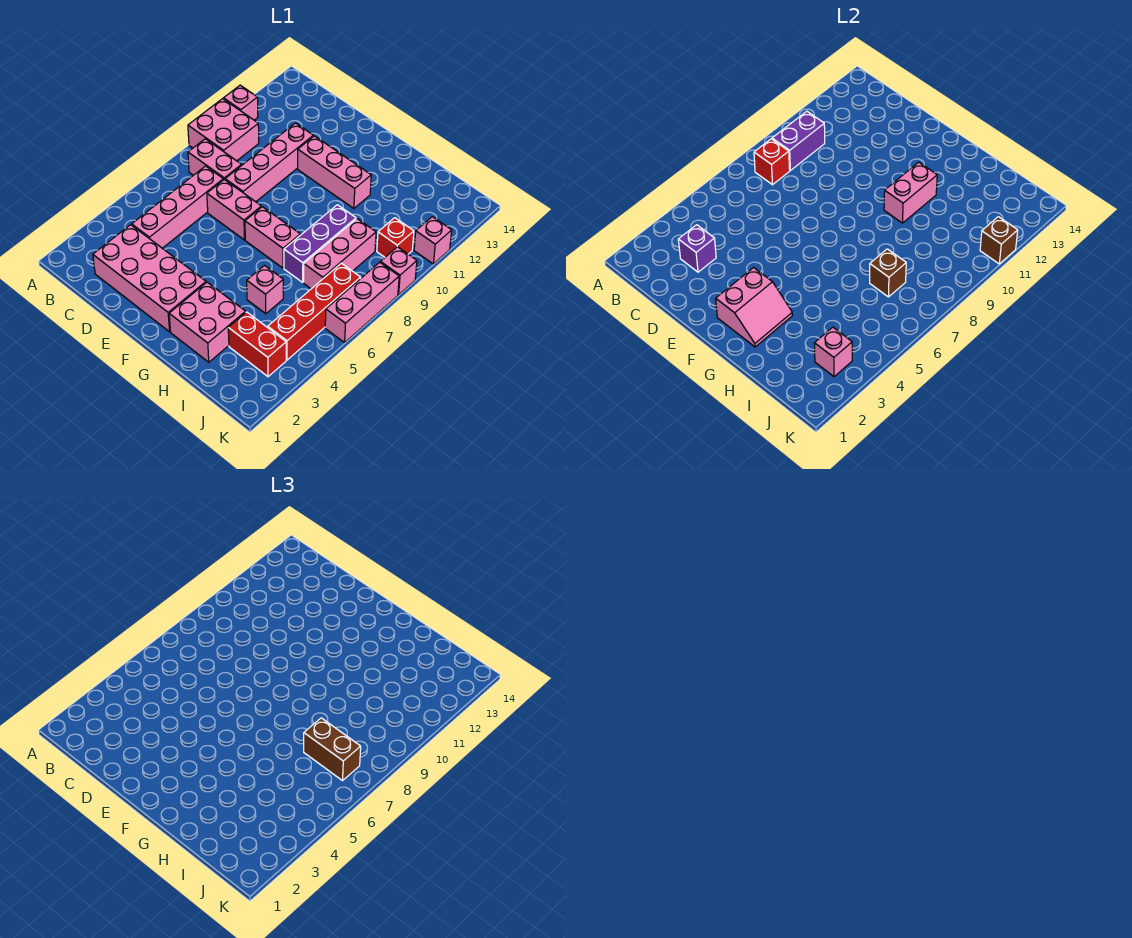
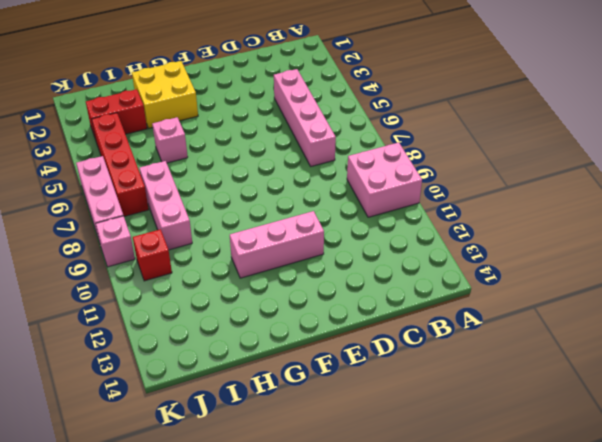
yellow 2x2 brick [132,61,198,128] -> pink 2x2 brick [169,282,246,362]
none -> pink 1x1 brick [224,85,258,120]
none -> pink 1x2 brick [188,139,242,180]
none -> pink 2x4 brick [93,225,206,332]

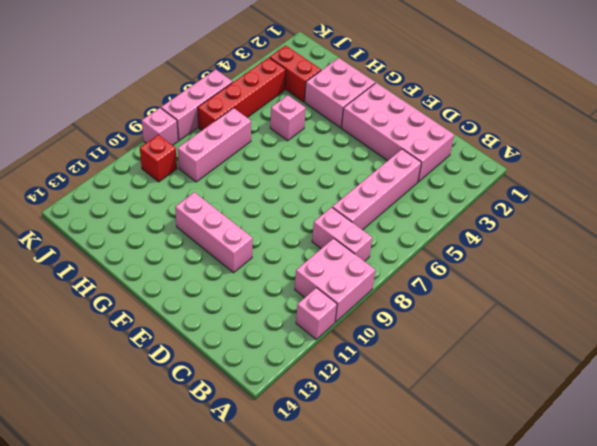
none -> pink 1x2 brick [207,179,261,240]
none -> pink 1x4 brick [225,123,313,202]
none -> pink 1x2 brick [245,207,300,268]

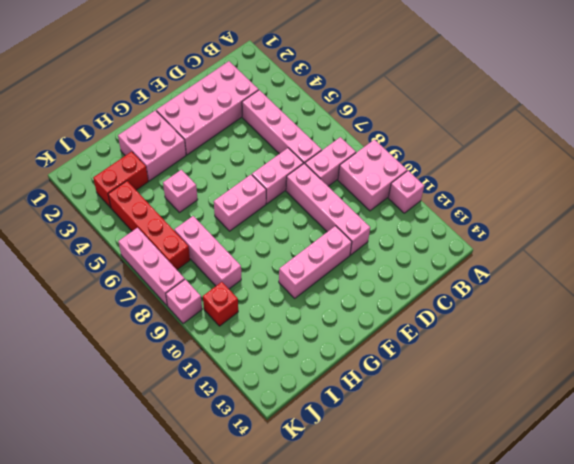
none -> purple 1x3 brick [284,205,356,282]
none -> pink 1x1 brick [414,217,452,264]
none -> red 1x1 brick [754,139,790,185]

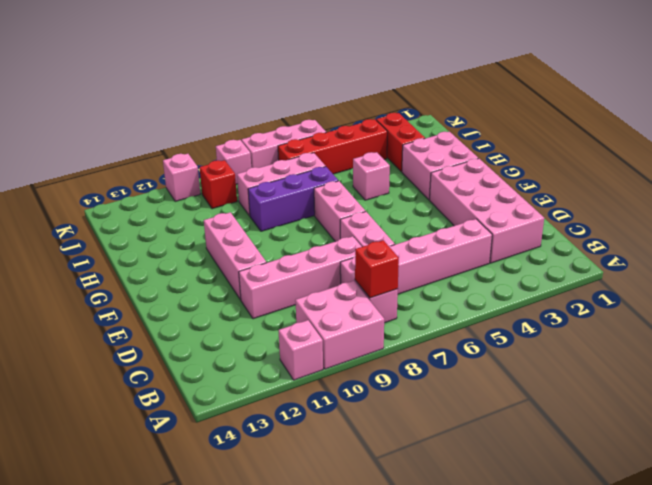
none -> purple 1x2 brick [772,111,825,170]
none -> purple 1x1 brick [678,225,716,272]
none -> pink 2x2 slope [716,268,793,347]

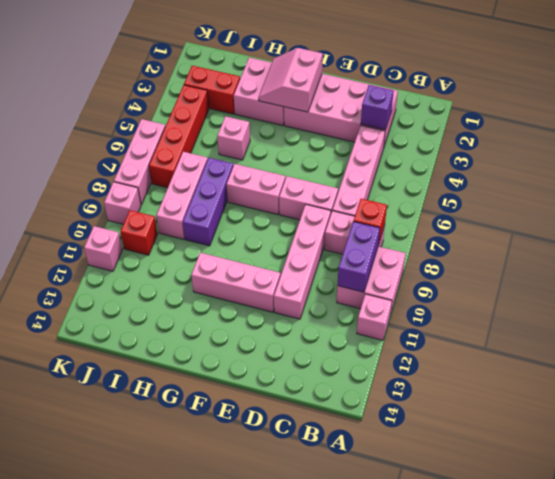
none -> pink 1x2 brick [884,162,937,223]
none -> brown 1x1 brick [870,249,906,297]
none -> pink 1x1 brick [814,327,852,377]

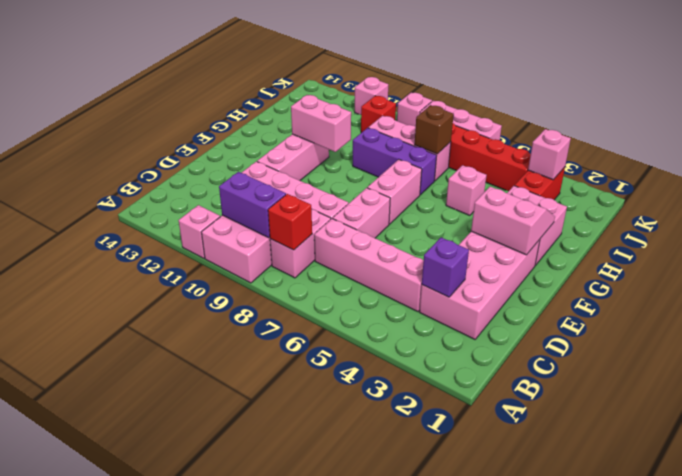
none -> brown 1x1 brick [980,217,1018,264]
none -> brown 1x2 brick [304,718,361,781]

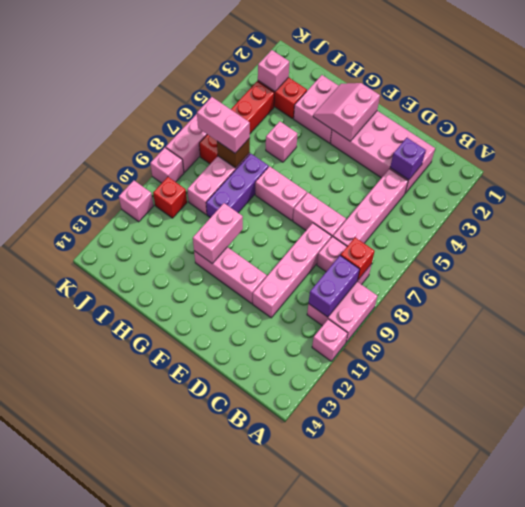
pink 1x2 brick [197,97,250,153] -> brown 1x2 brick [304,718,361,781]
none -> brown 1x1 brick [980,217,1018,264]

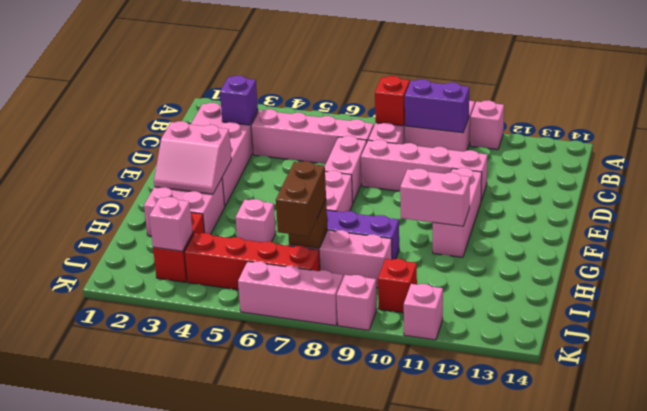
none -> brown 1x1 brick [980,217,1018,264]

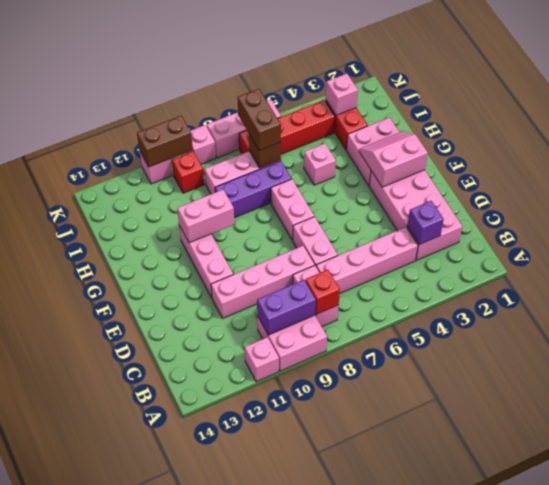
brown 1x2 brick [137,116,193,167] -> brown 1x1 brick [980,217,1018,264]

